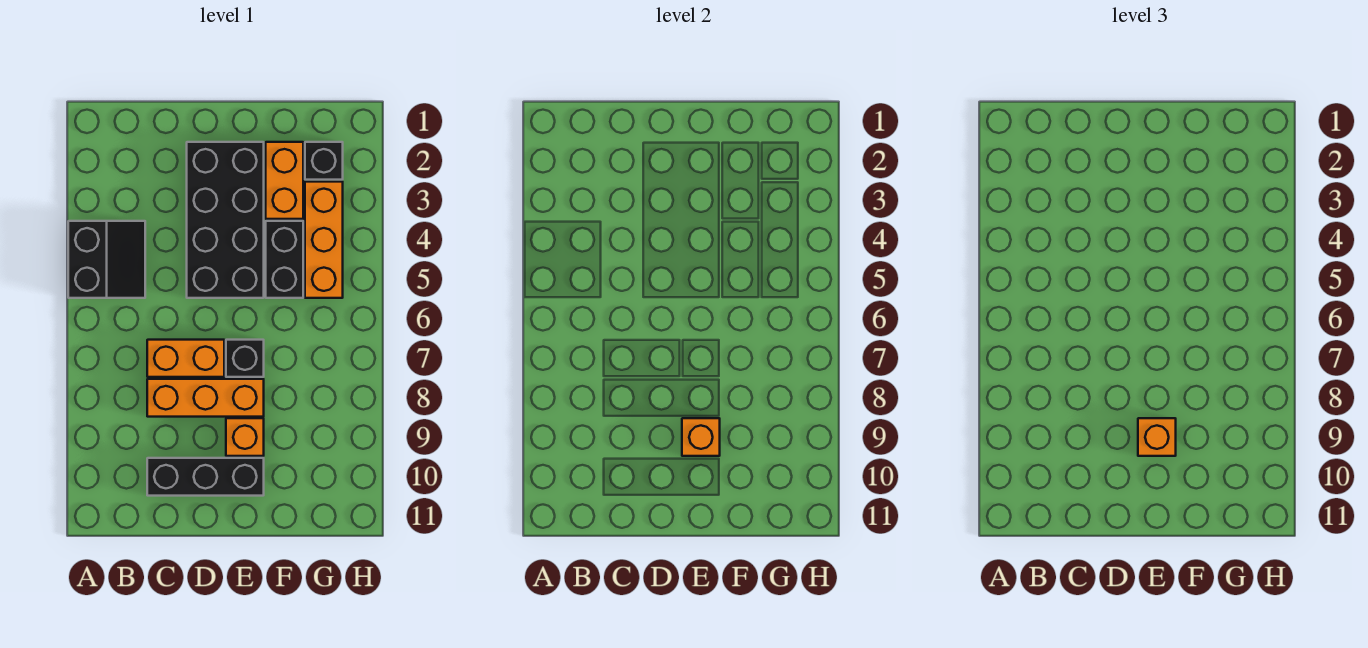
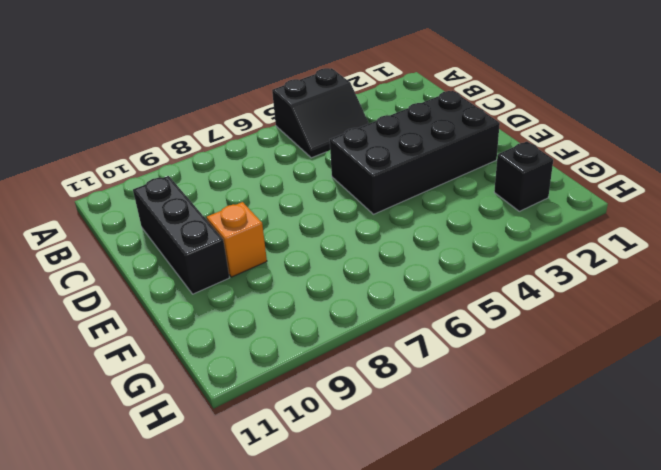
none -> orange 1x2 brick [147,340,224,377]
none -> orange 1x3 brick [147,379,264,417]
none -> black 1x1 brick [226,340,264,377]

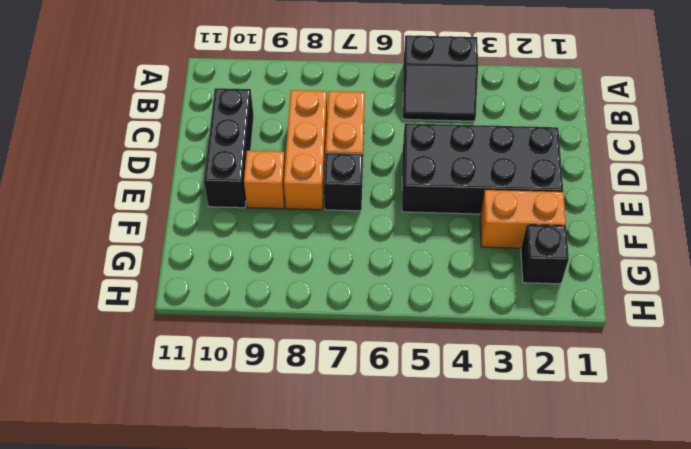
none -> black 1x2 brick [266,221,303,298]
none -> orange 1x3 brick [305,182,343,298]
none -> orange 1x1 brick [682,418,720,456]

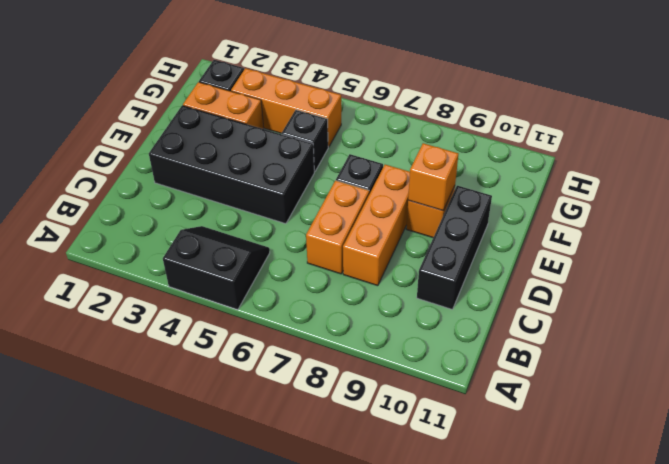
black 1x1 brick [282,110,328,172] -> black 1x2 brick [266,221,303,298]
none -> orange 1x1 brick [1138,418,1176,456]

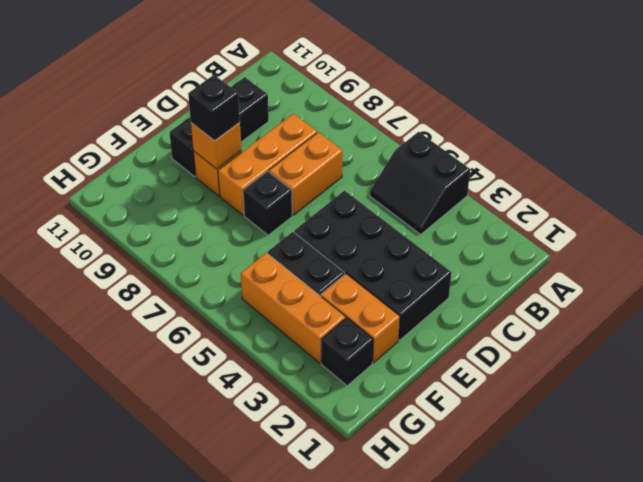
black 1x1 brick [188,75,240,141] -> orange 1x1 brick [1138,418,1176,456]

